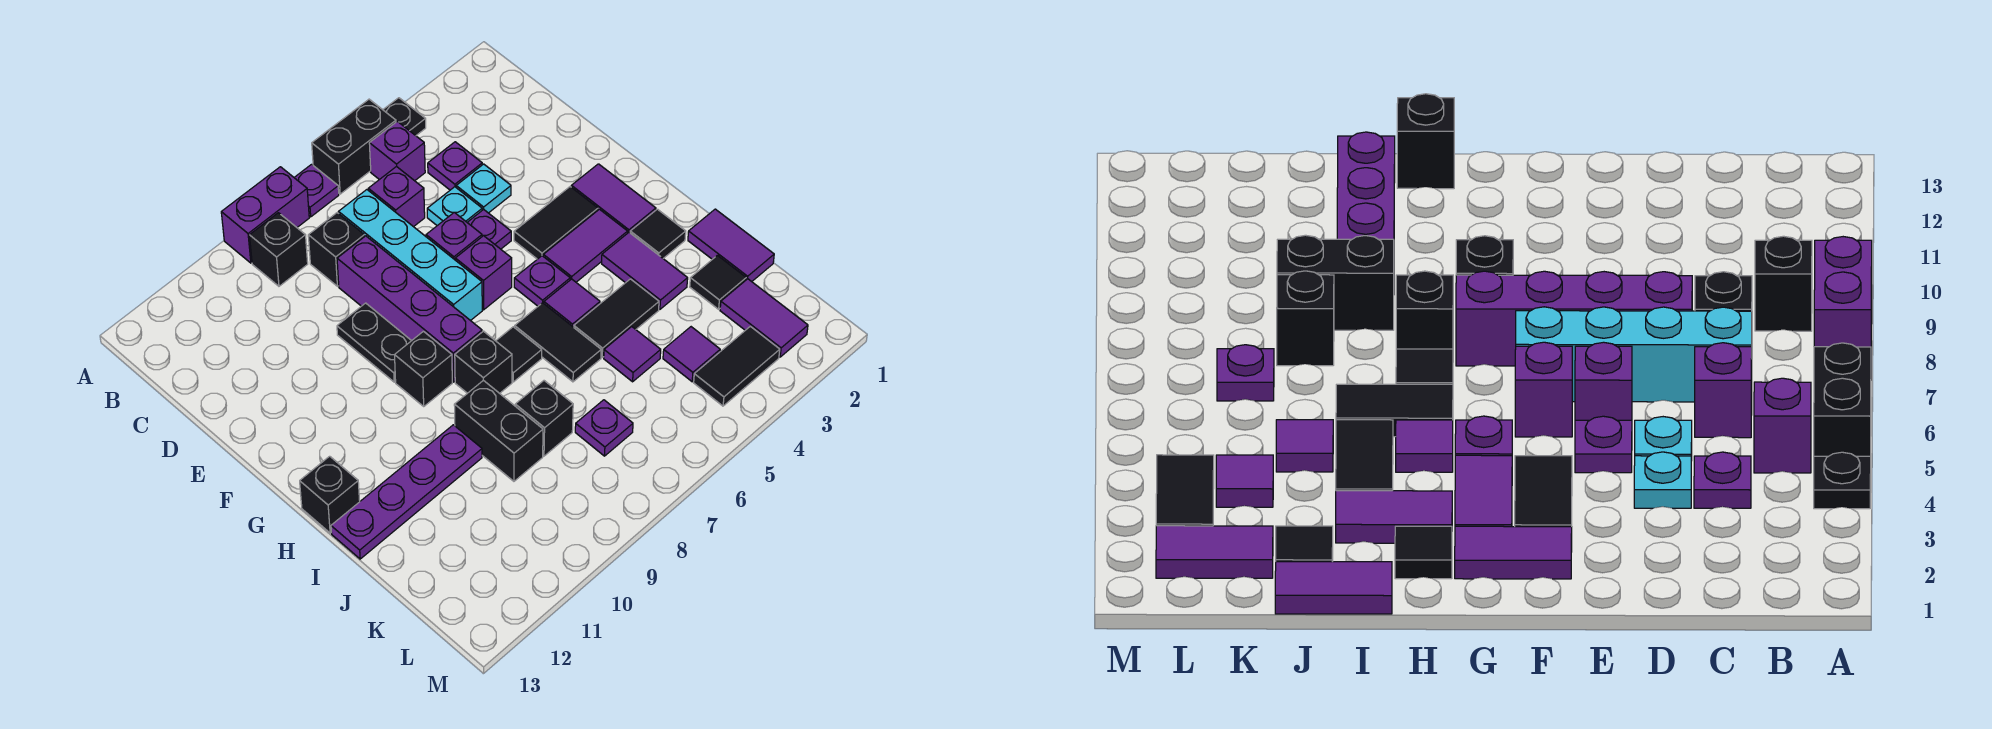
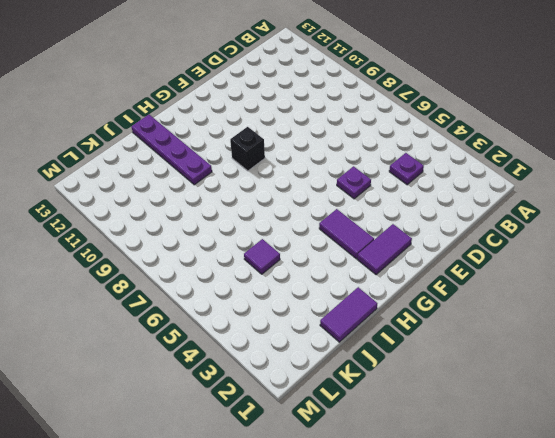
none -> black 1x1 plate [383,98,426,136]
none -> black 1x2 brick [312,99,396,194]
none -> purple 1x1 plate [294,164,339,217]
none -> purple 1x2 brick [221,167,309,263]

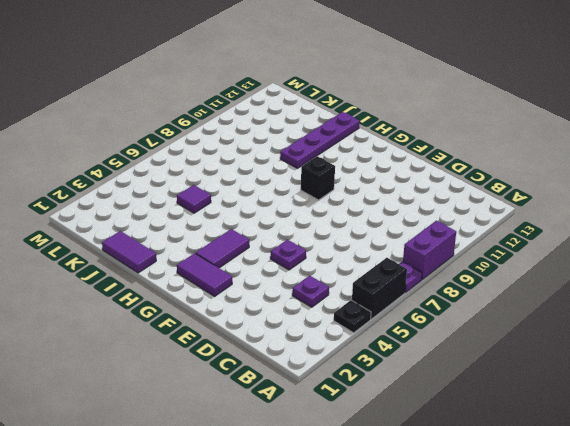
none -> purple 1x1 brick [369,121,425,181]
none -> black 1x1 brick [250,213,308,286]
none -> purple 1x1 brick [368,166,425,227]
none -> cyan 1x4 brick [339,190,482,321]

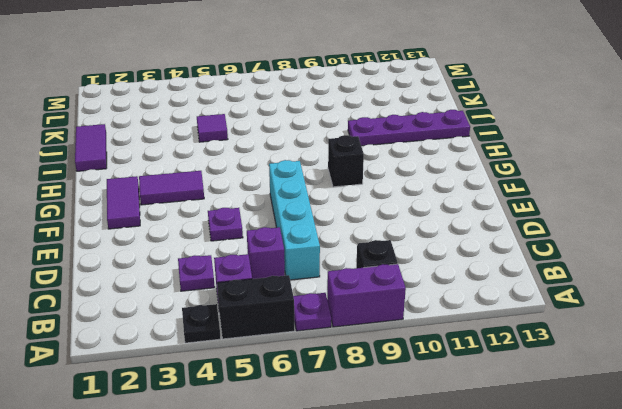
none -> black 1x1 brick [308,213,364,286]
none -> cyan 1x1 plate [456,164,511,213]
none -> cyan 1x1 plate [427,187,482,226]
none -> purple 1x4 brick [337,236,482,382]

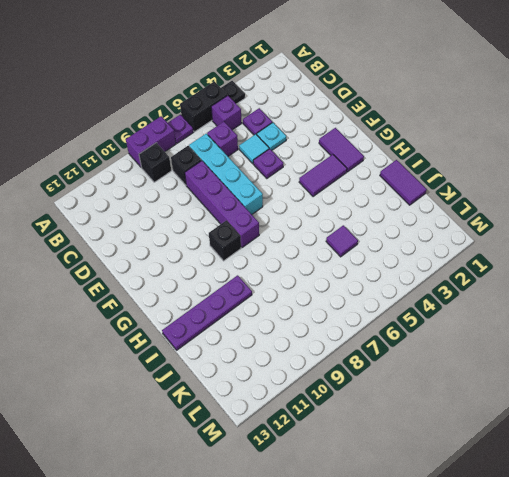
cyan 1x1 tile [239,134,269,163] -> cyan 1x1 plate [427,187,482,226]
none -> purple 1x1 brick [426,212,482,260]
none -> black 1x2 plate [337,303,411,382]
none -> black 1x2 tile [514,187,598,259]
none -> purple 1x1 brick [455,236,512,310]

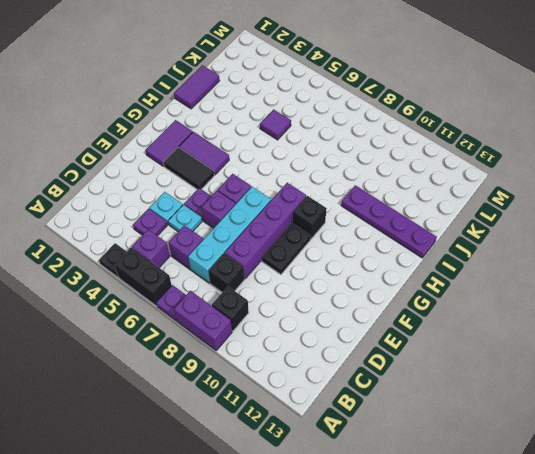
none -> purple 1x1 plate [514,256,570,306]
none -> black 1x1 tile [630,209,686,258]
none -> purple 1x2 tile [602,233,688,309]
none -> purple 1x1 tile [544,279,600,327]

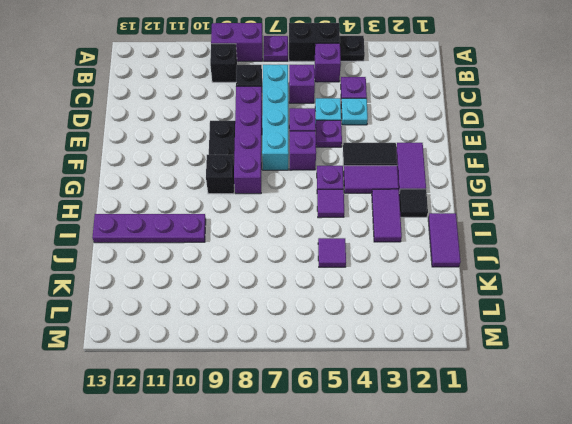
none -> black 1x2 tile [515,303,601,382]
none -> black 1x1 tile [496,327,542,382]
none -> black 1x1 brick [455,331,512,393]
none -> black 1x1 brick [300,456,360,533]

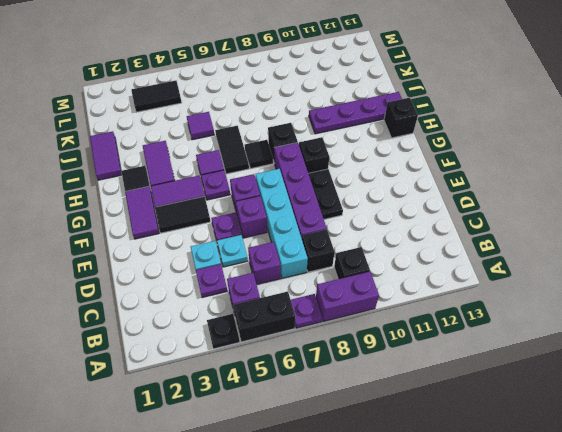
none -> black 1x2 tile [574,279,659,357]
none -> black 1x2 brick [454,380,543,481]
none -> black 1x1 tile [690,255,746,309]
none -> black 1x1 brick [515,381,573,456]

